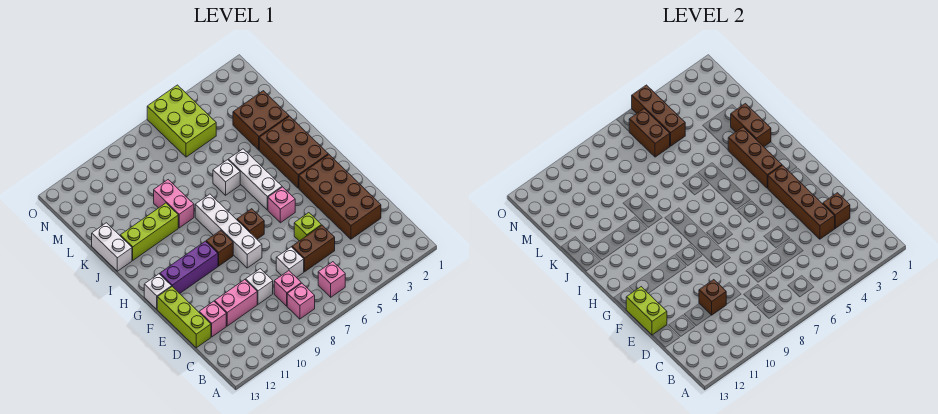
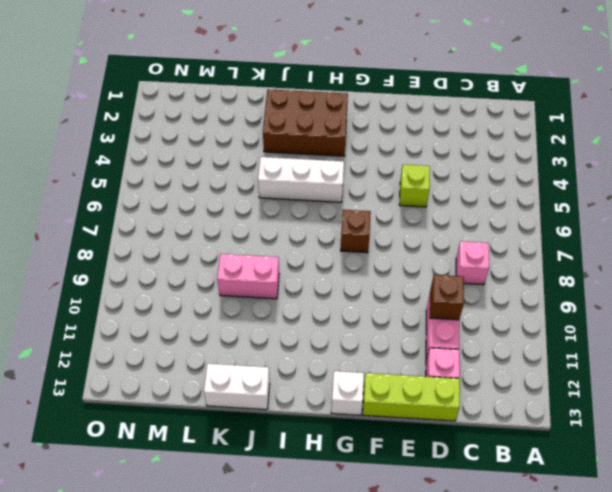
none -> pink 1x1 brick [318,262,345,297]
none -> pink 1x1 brick [287,283,315,319]
none -> brown 2x4 brick [299,155,381,239]
none -> brown 1x2 brick [292,225,335,272]

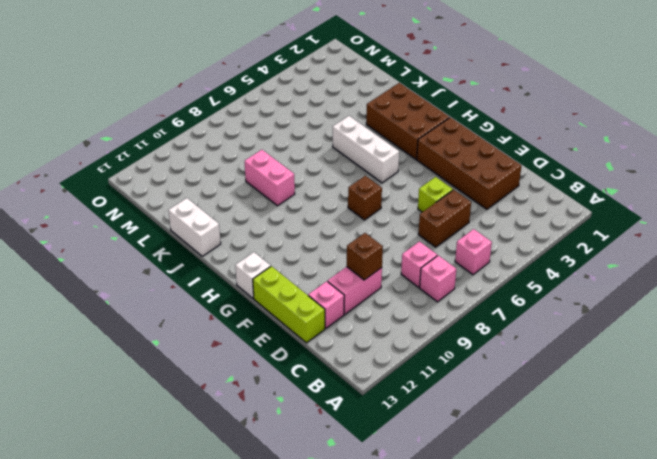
none -> white 1x1 brick [276,247,304,278]
none -> white 1x1 brick [246,269,273,304]
none -> white 1x4 brick [195,194,262,268]
none -> pink 1x1 brick [268,187,295,223]

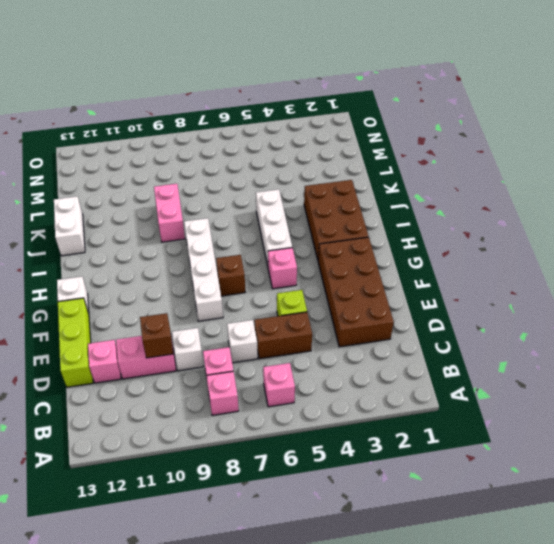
none -> brown 1x1 brick [206,230,233,266]
none -> purple 1x3 brick [160,241,218,294]
none -> white 1x1 brick [213,160,240,195]
none -> lime 1x3 brick [120,203,178,260]

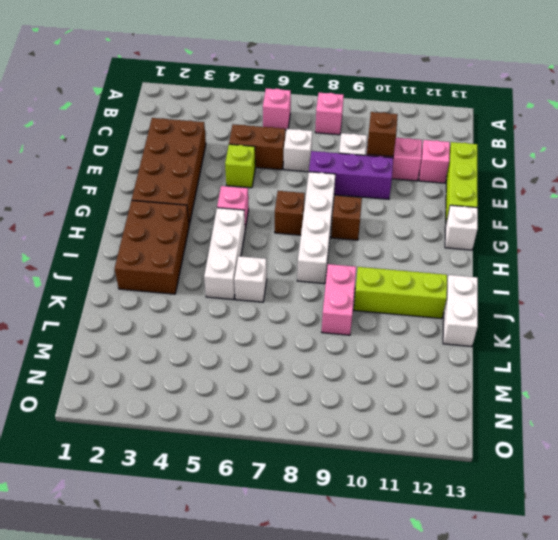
purple 1x3 brick [309,151,393,199] -> purple 1x3 brick moved to [160,241,218,294]
none -> pink 1x1 brick [274,271,301,306]
none -> brown 2x2 brick [233,91,289,150]
none -> lime 2x3 brick [147,85,216,157]
none -> brown 1x1 brick [823,193,850,228]

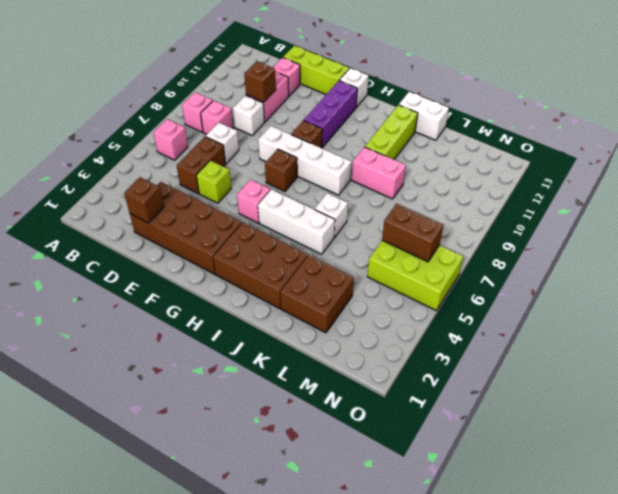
none -> brown 1x4 brick [768,165,835,239]
none -> lime 1x2 brick [626,287,667,335]
none -> brown 1x3 brick [728,127,782,188]
none -> brown 1x2 brick [731,103,771,147]

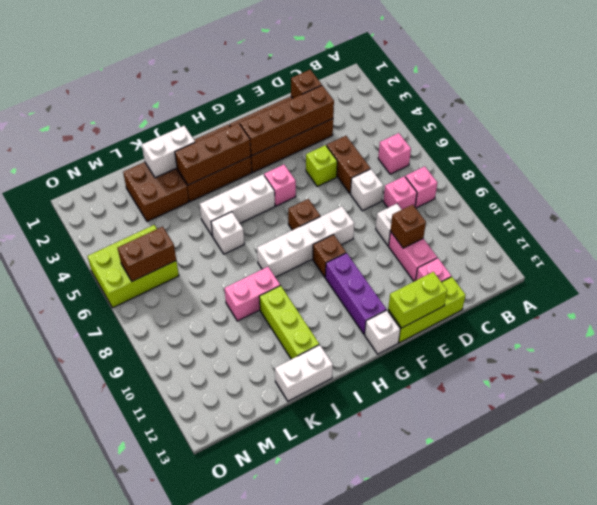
white 1x2 brick [142,126,195,178] -> brown 1x2 brick [731,103,771,147]
none -> brown 1x3 brick [632,85,685,146]

